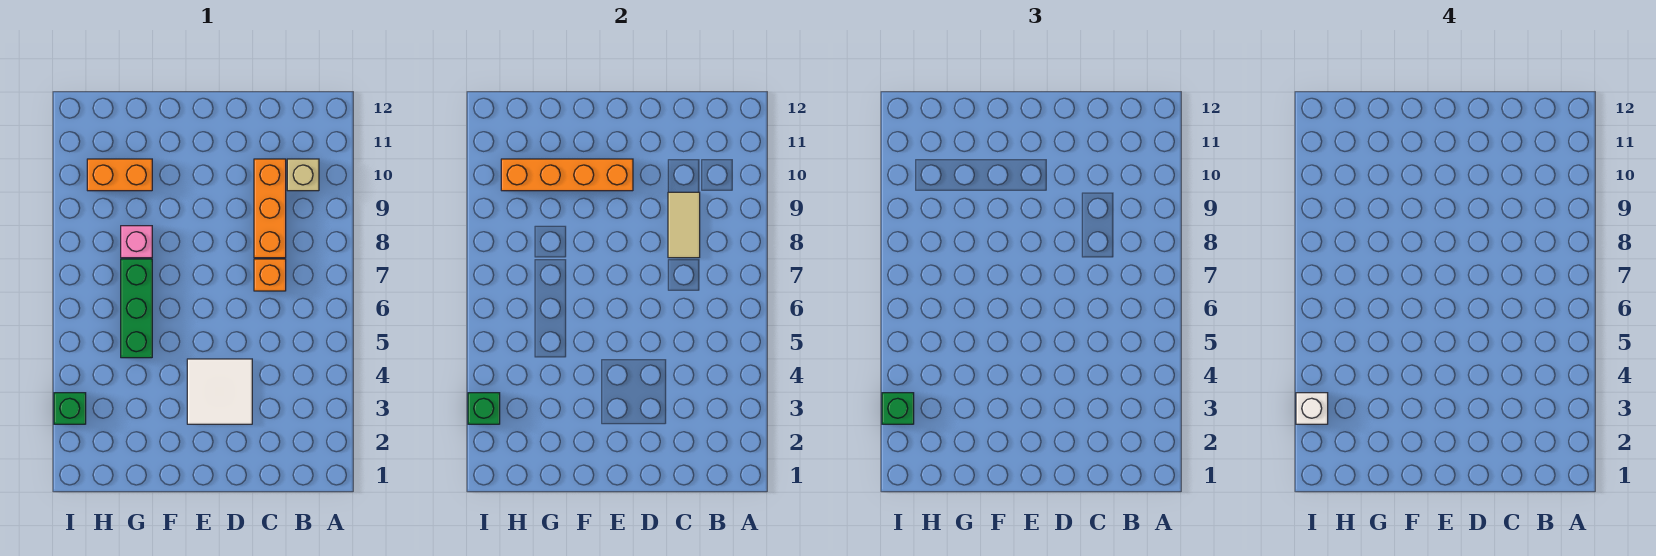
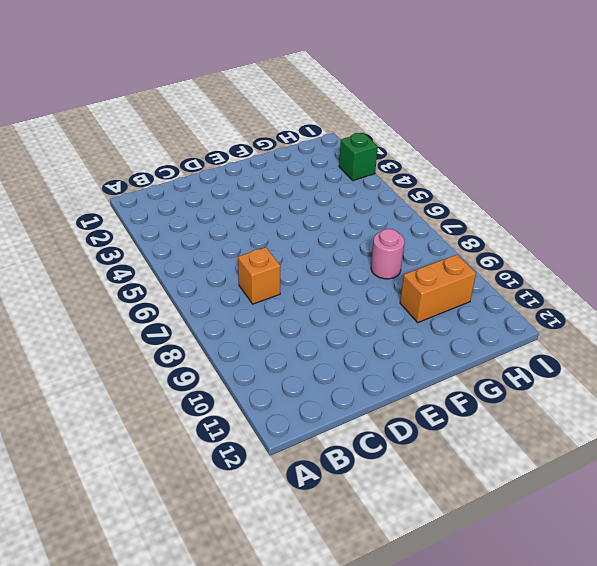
pink 1x1 round brick [371,229,404,279] -> pink 1x1 brick [121,226,152,258]
none -> tan 1x1 brick [287,159,319,191]
none -> orange 1x3 brick [254,159,286,258]
none -> white 2x2 tile [187,359,252,424]

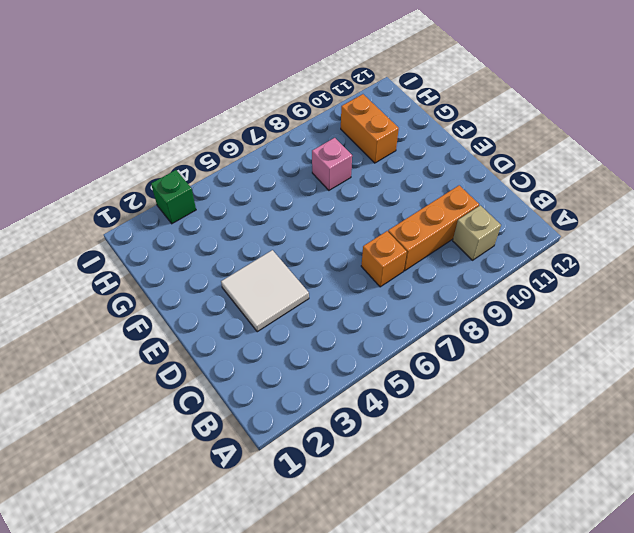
none -> green 1x3 brick [121,259,152,358]
none -> tan 1x2 tile [668,192,700,258]
none -> orange 1x4 brick [501,159,633,191]

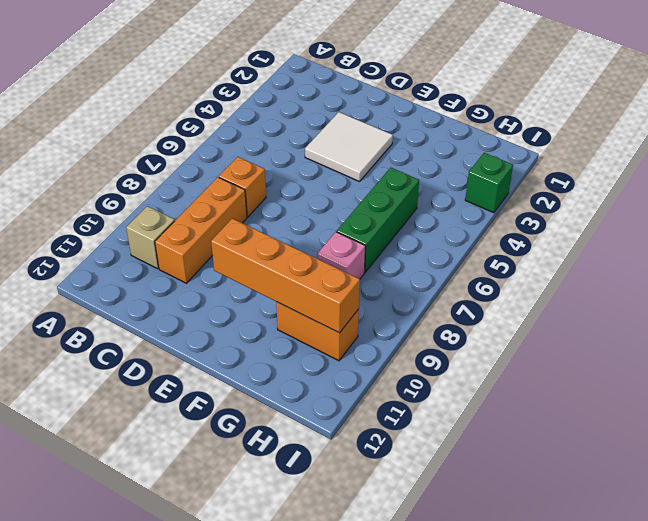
none -> tan 1x2 tile [668,192,700,258]
none -> green 1x1 brick [468,393,500,424]
none -> green 1x1 brick [882,393,914,424]

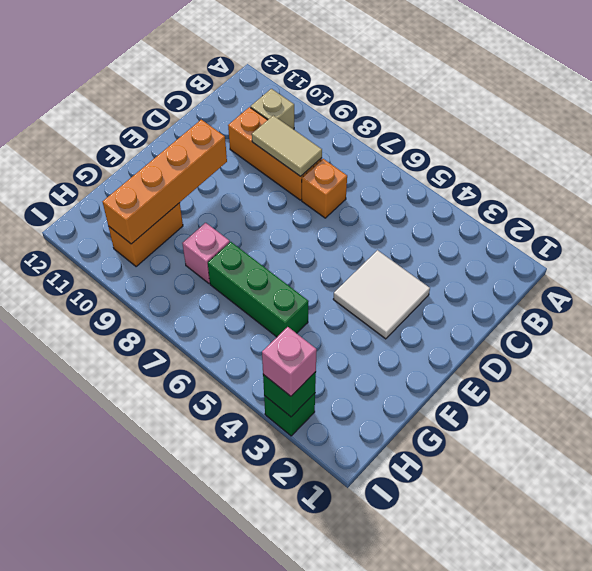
pink 1x1 brick [262,327,317,396] -> green 1x1 brick [882,393,914,424]
none -> white 1x1 brick [1296,393,1328,424]

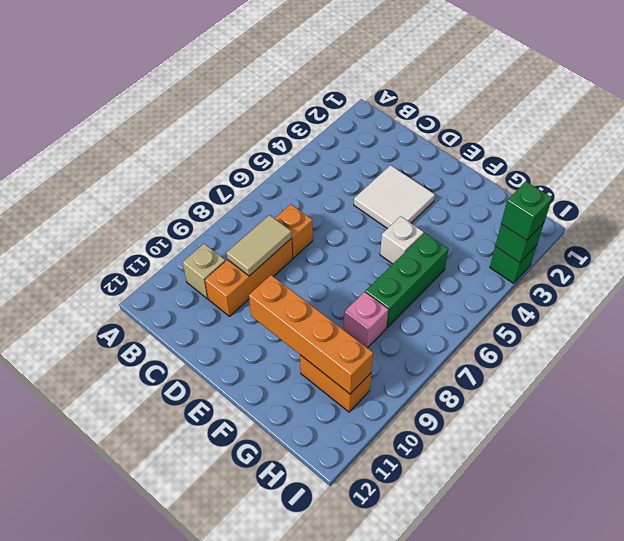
white 1x1 brick [380,216,424,264] -> white 1x1 brick moved to [1296,393,1328,424]

